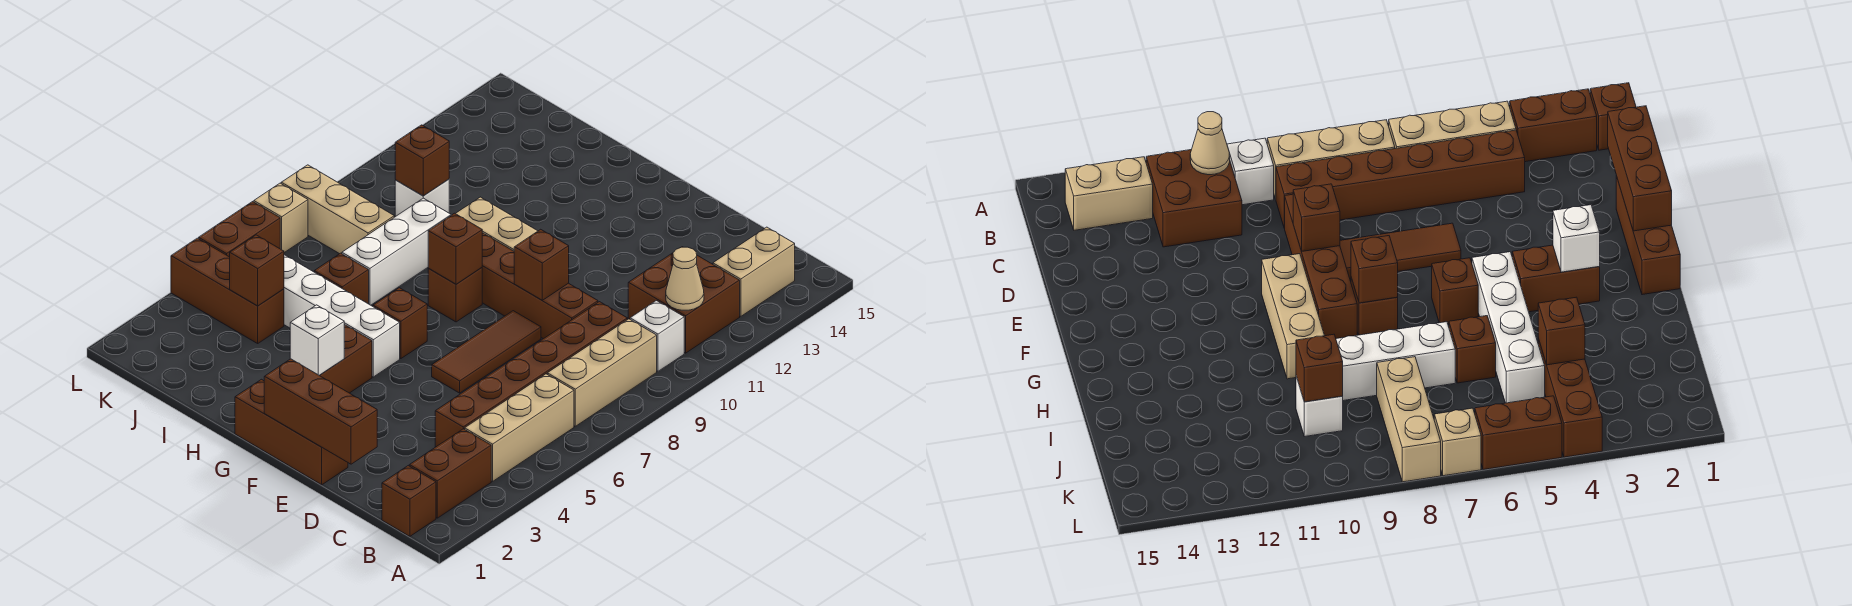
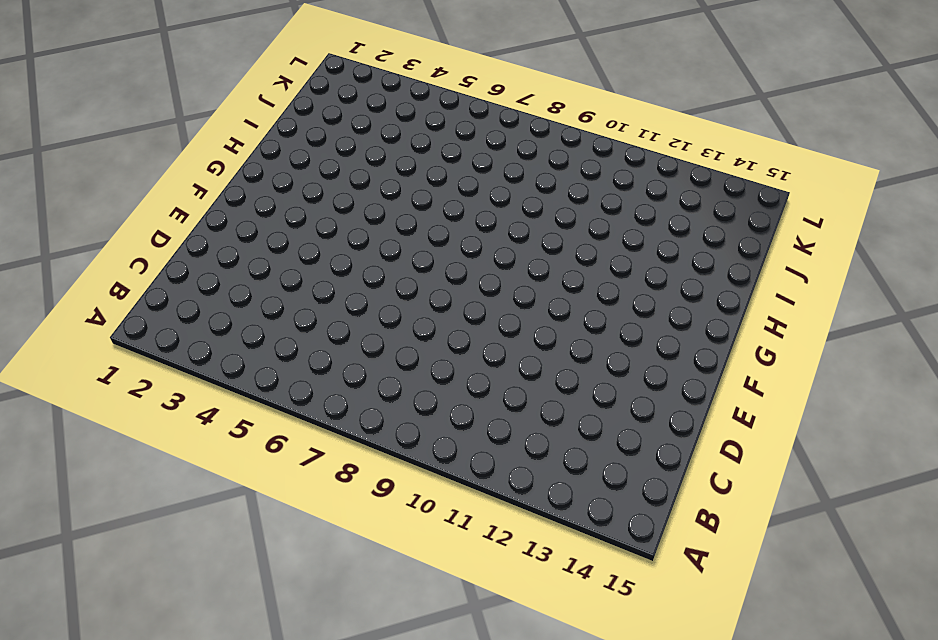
none -> brown 1x1 brick [382,466,436,536]
none -> brown 1x2 brick [409,429,491,518]
none -> tan 1x3 brick [465,374,574,481]
none -> tan 1x3 brick [547,319,657,426]

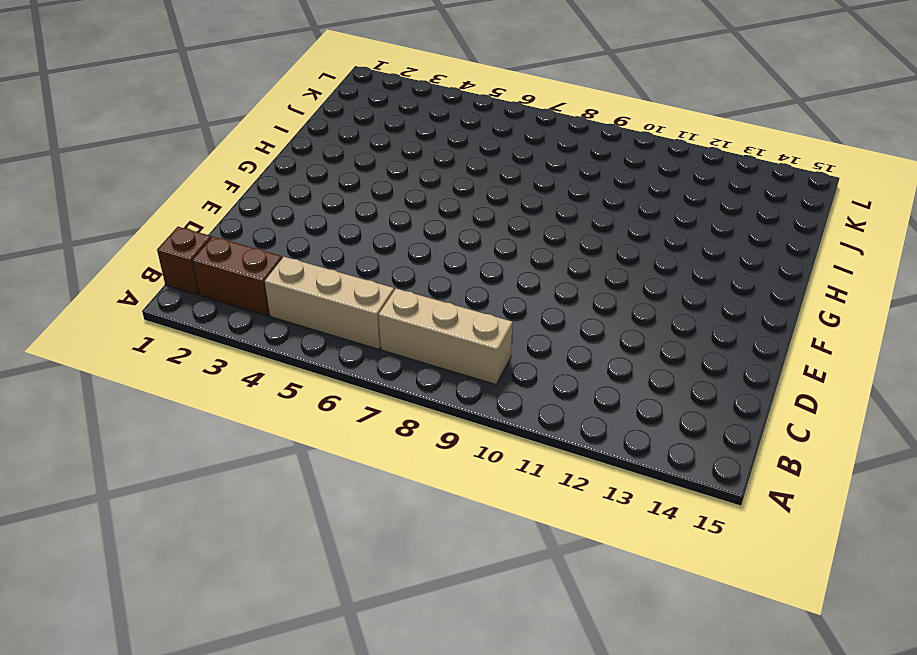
none -> white 1x1 brick [630,301,684,371]
none -> brown 2x2 brick [628,253,740,353]
none -> tan 1x2 brick [713,227,795,316]
none -> brown 1x6 brick [435,302,627,447]

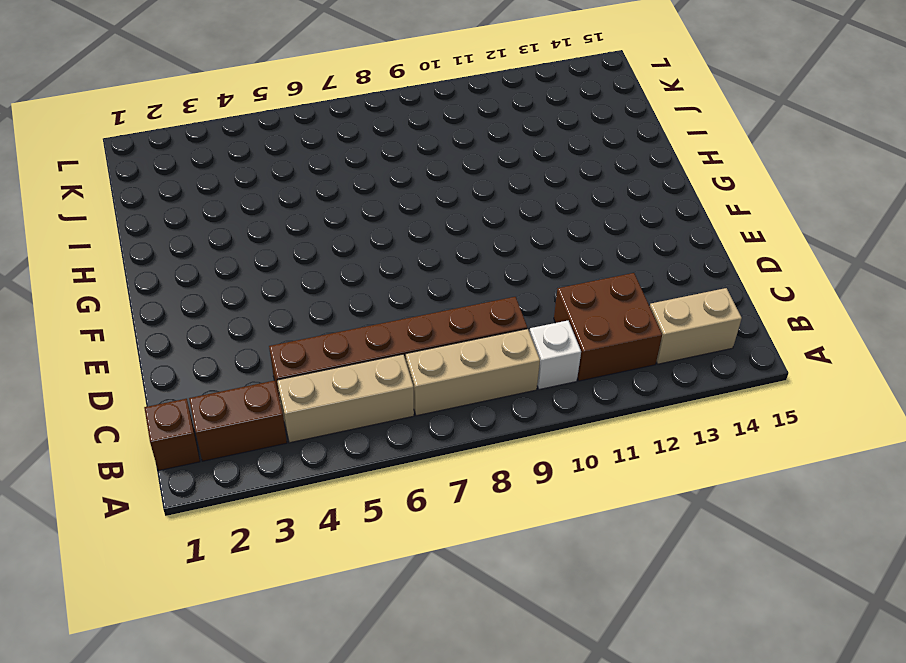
none -> brown 1x4 brick [482,233,598,339]
none -> brown 1x3 brick [235,379,348,485]
none -> brown 1x3 tile [432,311,541,393]
none -> tan 1x3 brick [456,197,537,251]

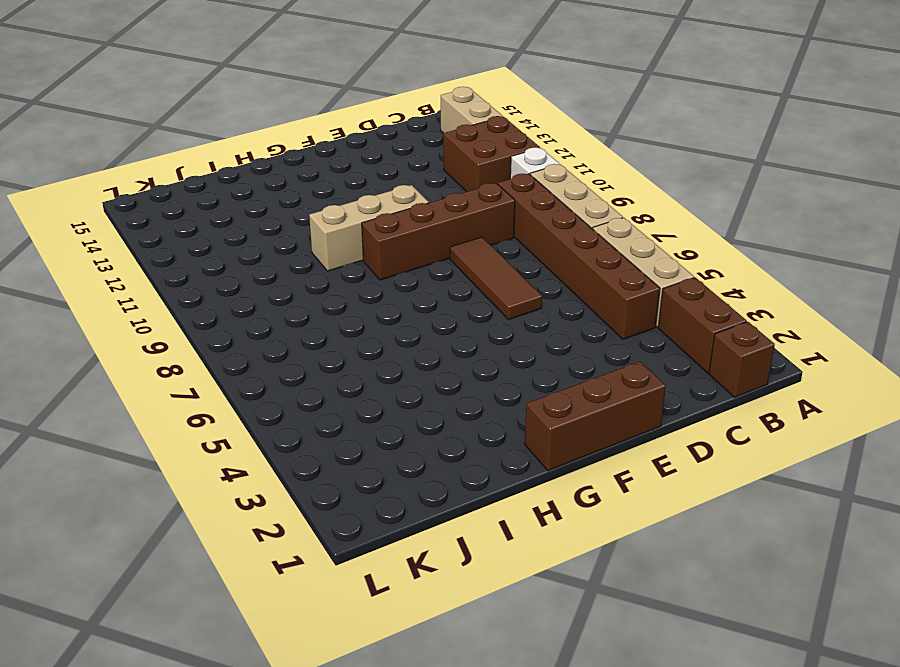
none -> brown 1x2 brick [320,325,372,393]
none -> white 1x4 brick [284,255,400,377]
none -> brown 1x1 brick [373,288,427,359]
none -> brown 1x1 brick [428,268,482,322]

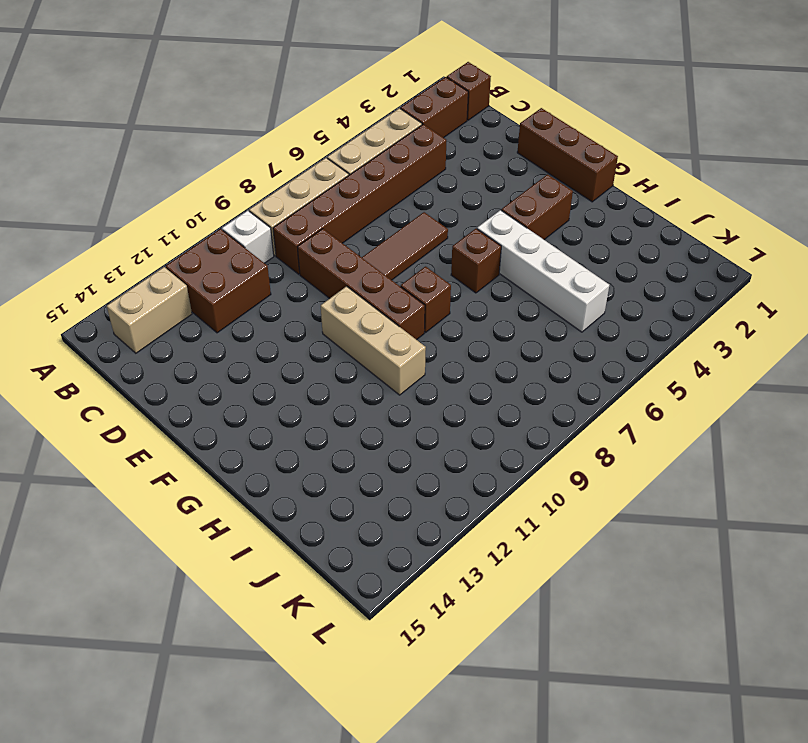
none -> brown 1x1 brick [314,253,369,304]
none -> white 1x3 brick [342,198,451,305]
none -> brown 1x3 brick [171,238,284,343]
none -> tan 1x3 brick [281,165,394,254]

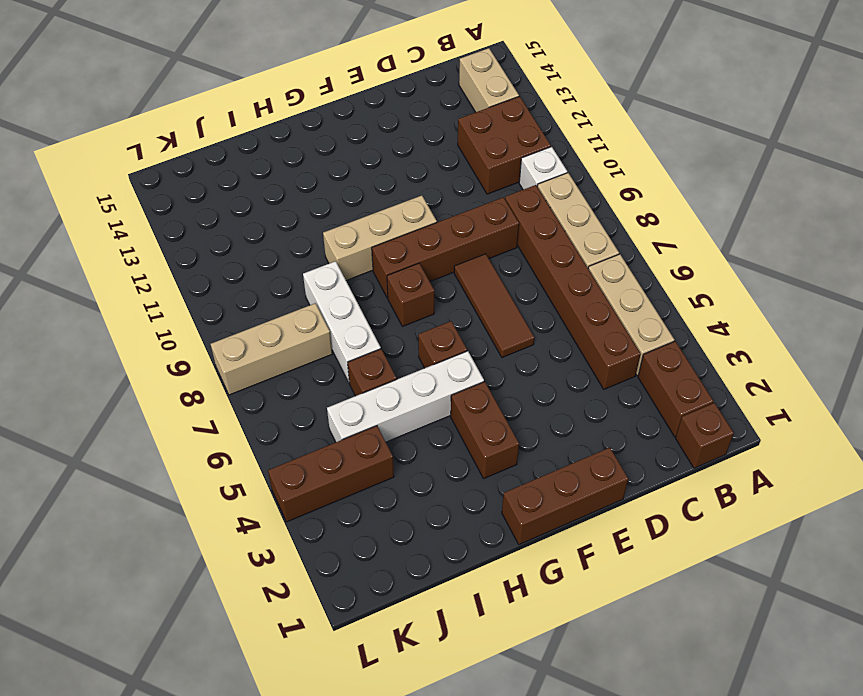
none -> white 1x1 brick [395,179,449,217]
none -> brown 1x2 brick [199,202,280,257]
none -> tan 1x1 brick [254,183,308,253]
none -> tan 1x1 cone [666,247,704,310]

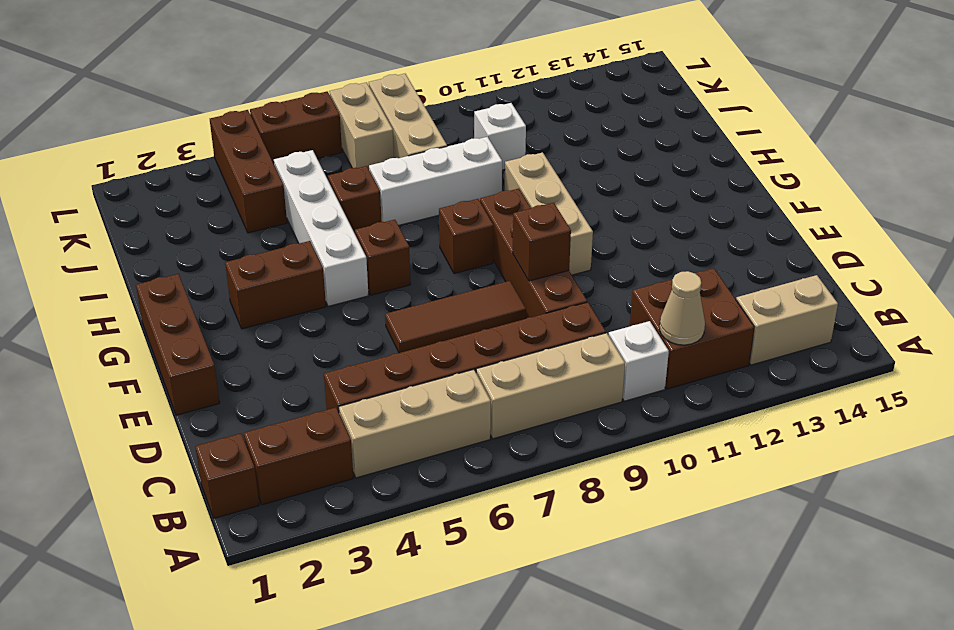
tan 1x2 brick [329,82,394,169] -> tan 1x1 brick [254,183,308,253]
none -> brown 1x3 brick [264,359,377,464]
none -> white 1x1 brick [290,305,344,375]
none -> brown 1x1 brick [428,213,482,284]
none -> brown 1x1 brick [230,235,284,306]

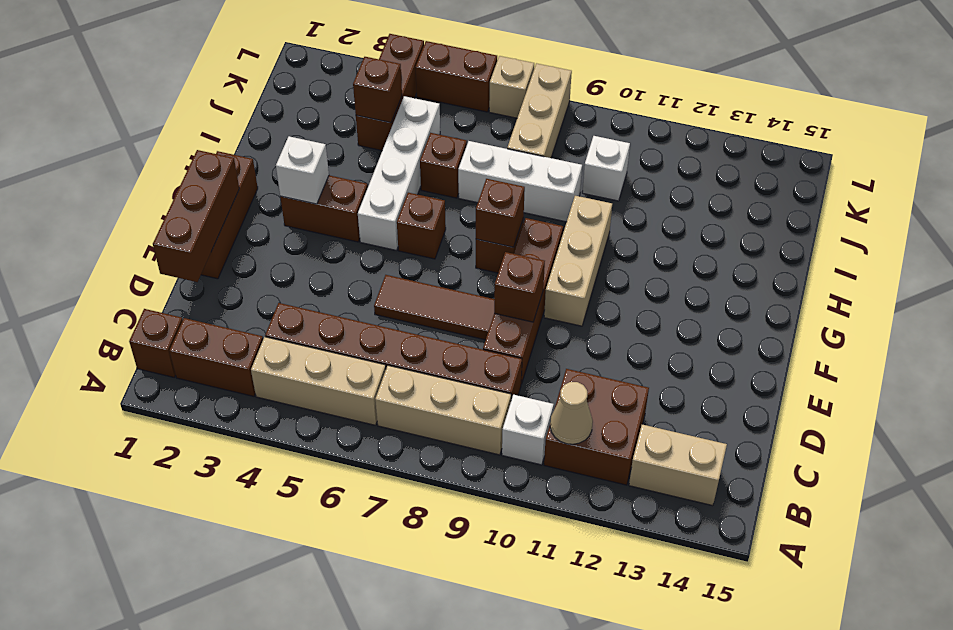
none -> brown 1x1 brick [395,125,449,196]

